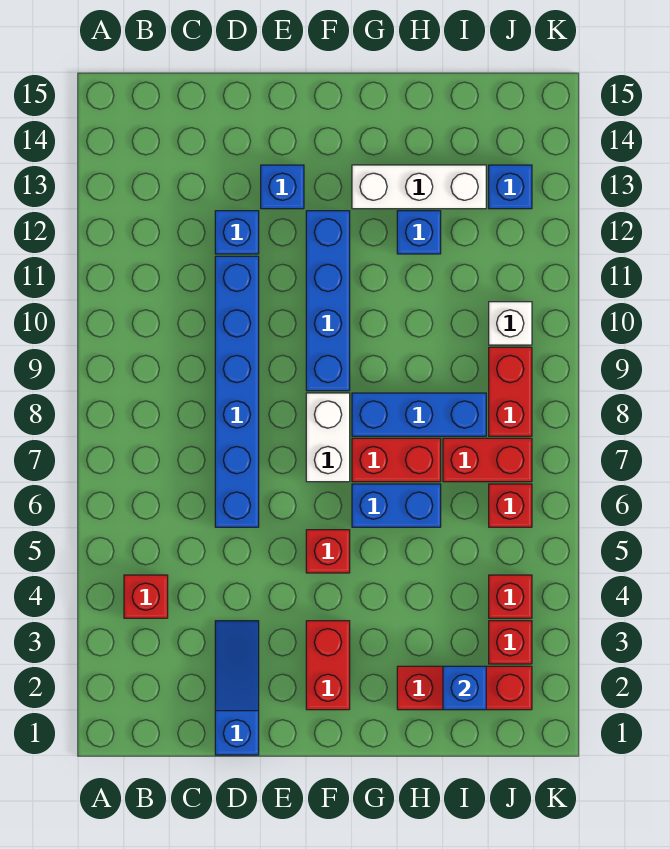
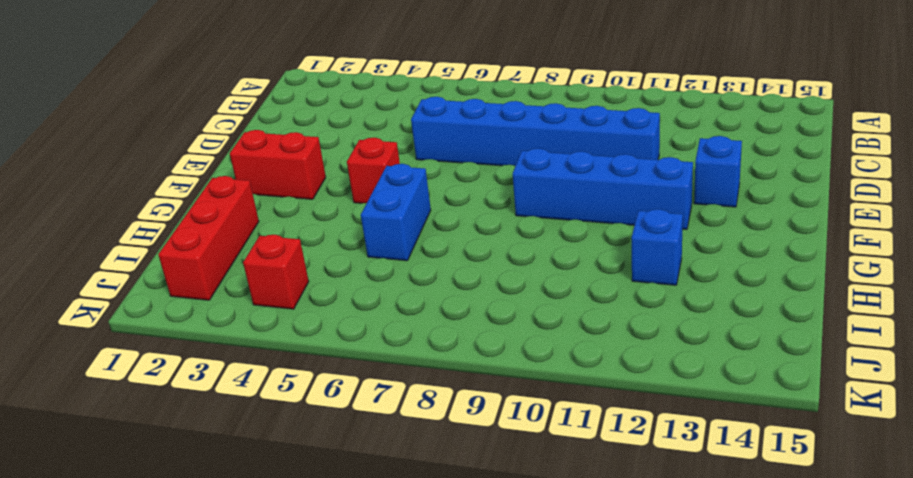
none -> red 1x1 brick [124,575,168,618]
none -> blue 1x3 slope [215,621,259,755]
none -> blue 1x1 brick [215,211,259,254]

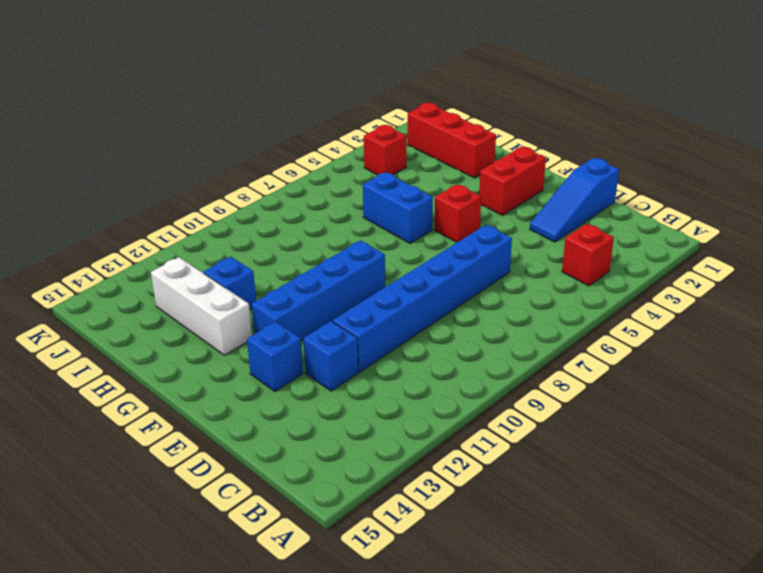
none -> white 1x2 brick [306,393,350,482]
none -> red 1x2 brick [352,438,441,482]
none -> blue 1x3 brick [352,393,486,436]

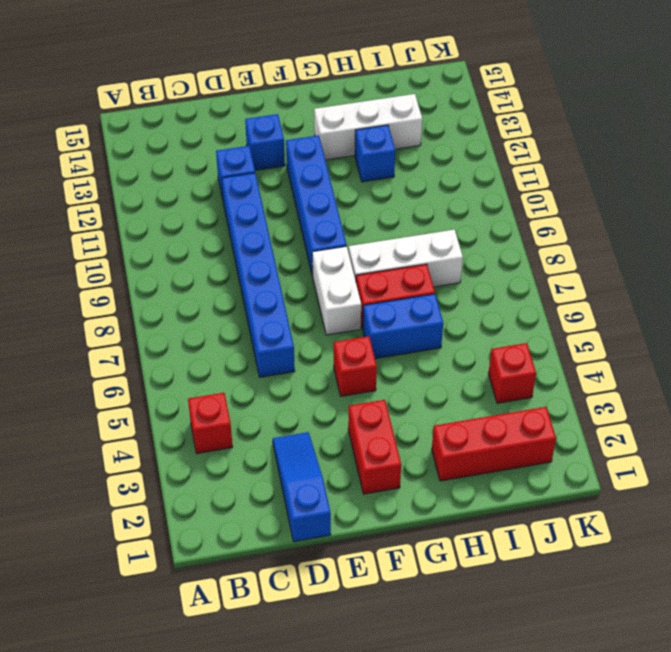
white 1x3 brick [349,230,463,287] -> blue 1x3 brick [352,393,486,436]
none -> red 1x2 brick [443,438,532,482]
none -> red 1x1 brick [489,621,532,664]
none -> red 1x1 brick [489,484,532,527]

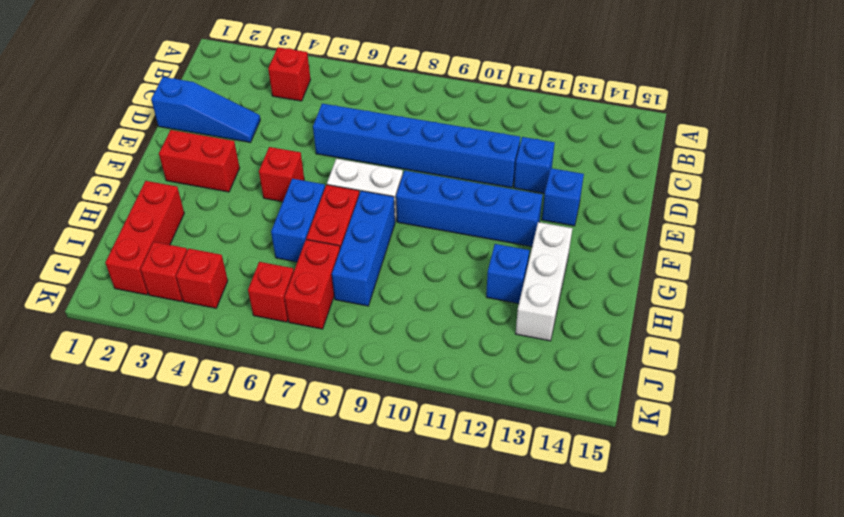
none -> red 1x2 brick [489,347,532,436]
none -> white 1x1 brick [489,302,532,345]
none -> blue 1x1 brick [489,165,532,209]

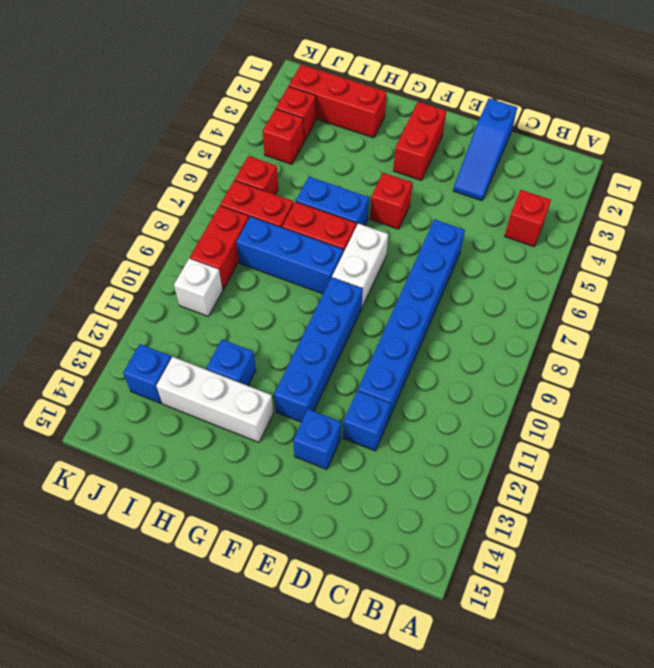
none -> blue 1x1 brick [443,666,486,710]

